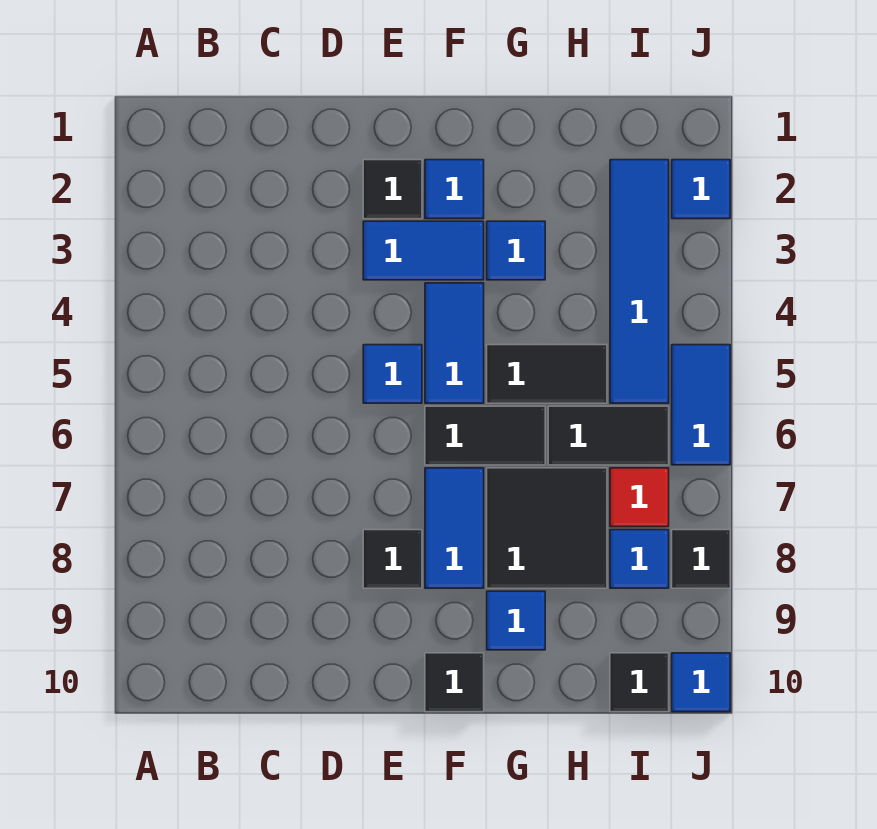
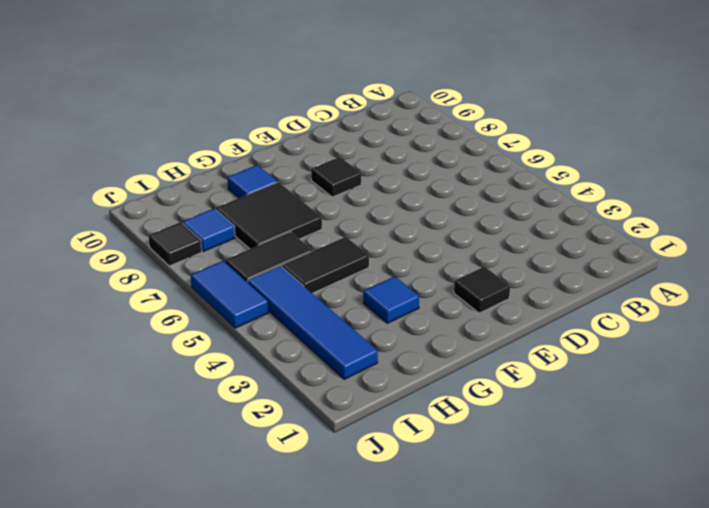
none -> blue 1x2 tile [363,221,484,280]
none -> blue 1x1 tile [363,345,422,403]
none -> blue 1x1 tile [425,160,484,219]

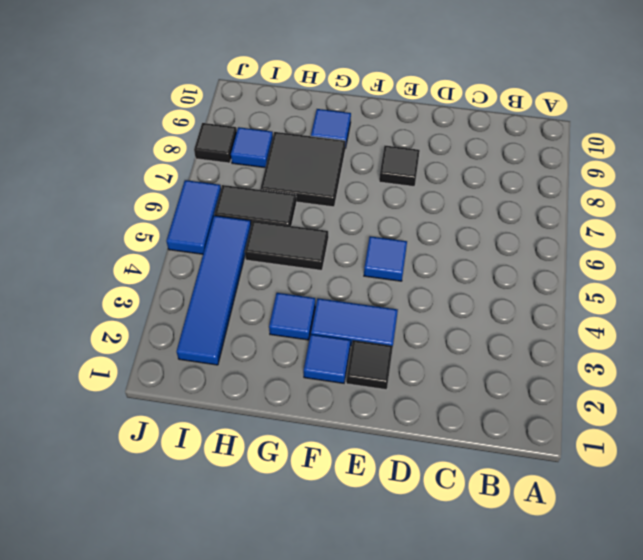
none -> blue 1x2 tile [425,283,484,403]
none -> black 1x2 tile [425,406,545,465]
none -> blue 1x2 tile [425,468,484,588]

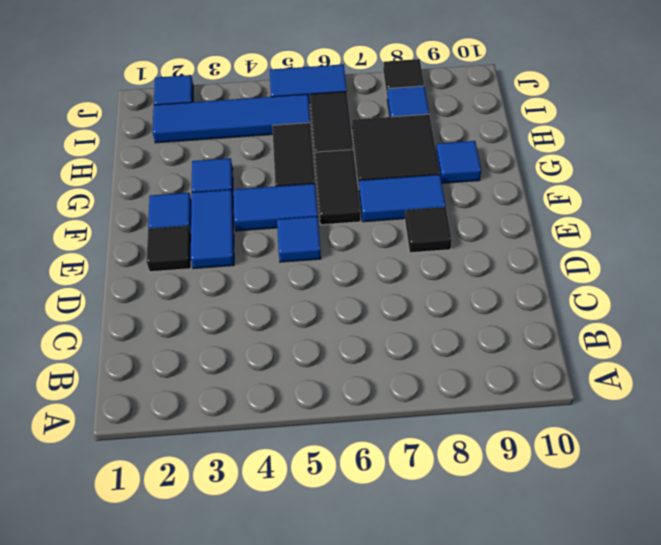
none -> black 1x1 tile [425,653,484,712]
none -> red 1x1 tile [610,468,669,527]
none -> black 1x1 tile [610,653,669,712]

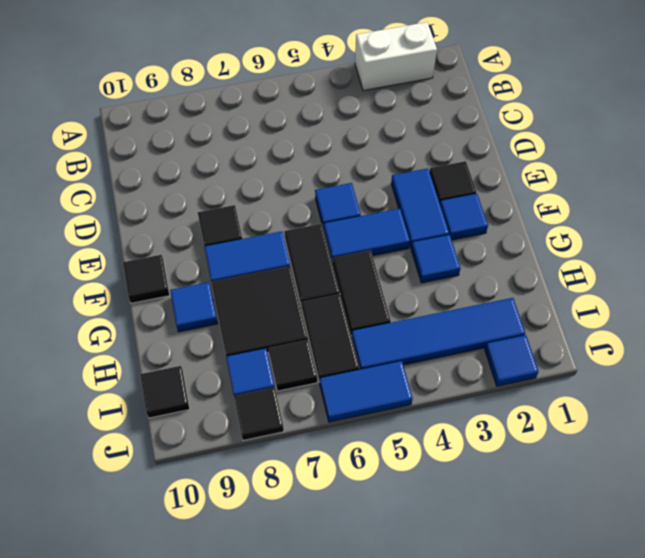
white 1x2 brick [355,22,437,91] -> none
black 1x1 tile [268,340,317,391] -> red 1x1 tile [610,468,669,527]
none -> blue 1x1 tile [672,653,730,712]

